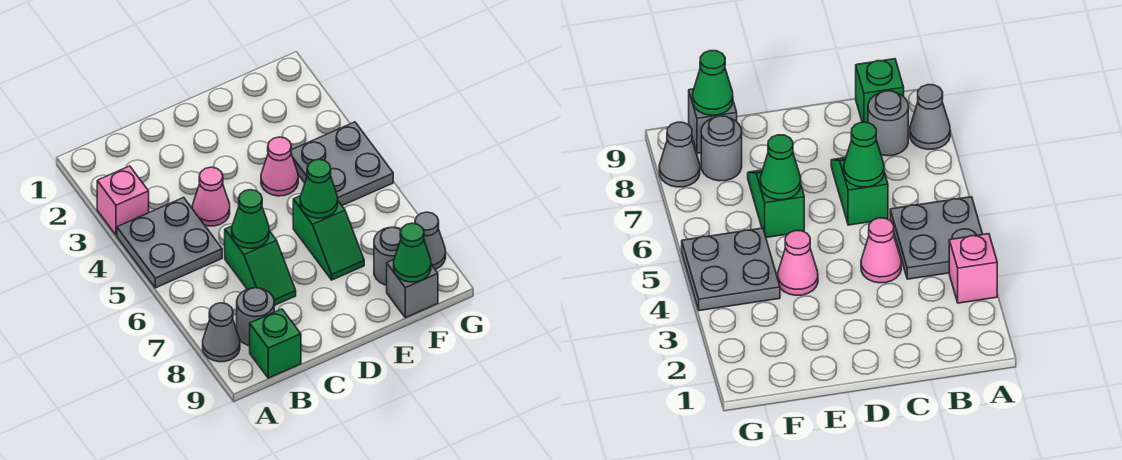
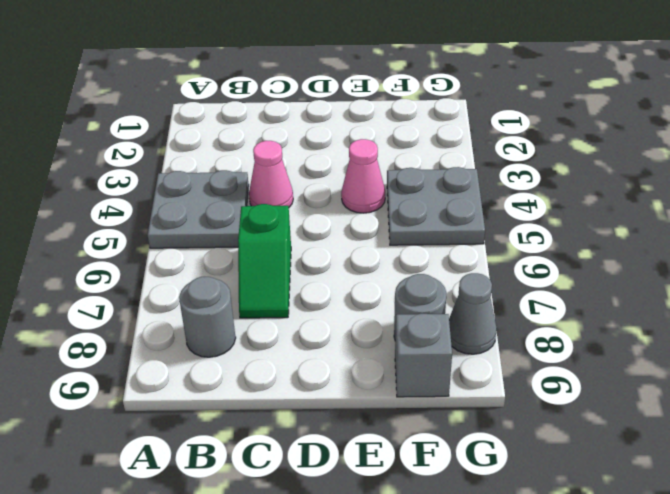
none -> pink 1x1 brick [97,166,149,235]
none -> grey 1x1 cone [203,303,240,362]
none -> green 1x1 brick [250,309,301,378]

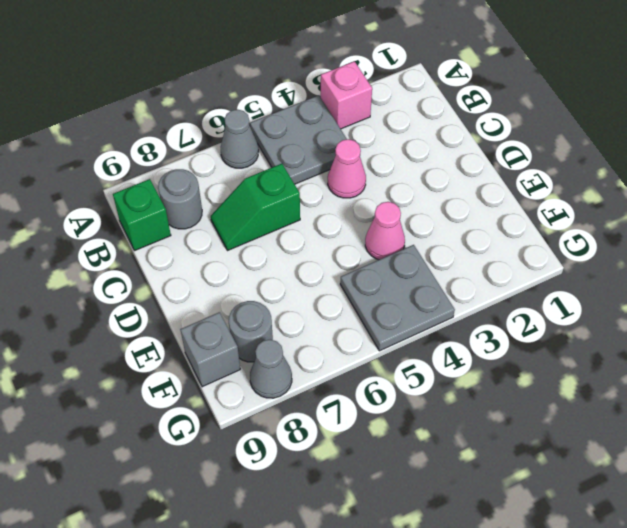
grey 1x1 cone [221,110,259,168] -> grey 1x1 cone moved to [203,303,240,362]
none -> green 1x2 slope [293,196,364,280]
none -> green 1x1 cone [232,190,269,248]
none -> green 1x1 cone [300,159,338,218]

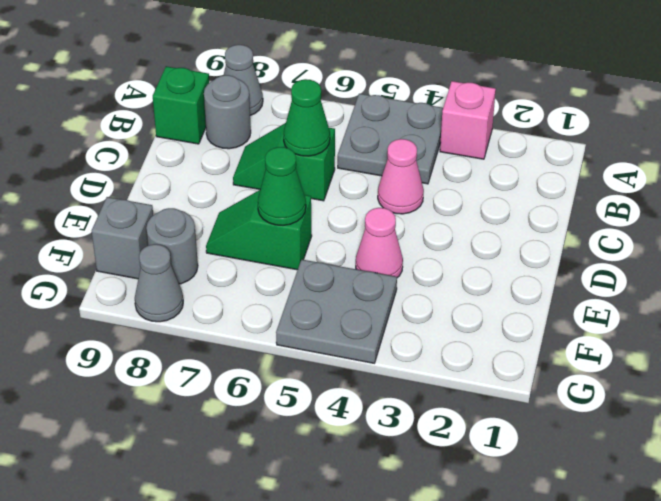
none -> green 1x1 cone [394,223,431,282]

